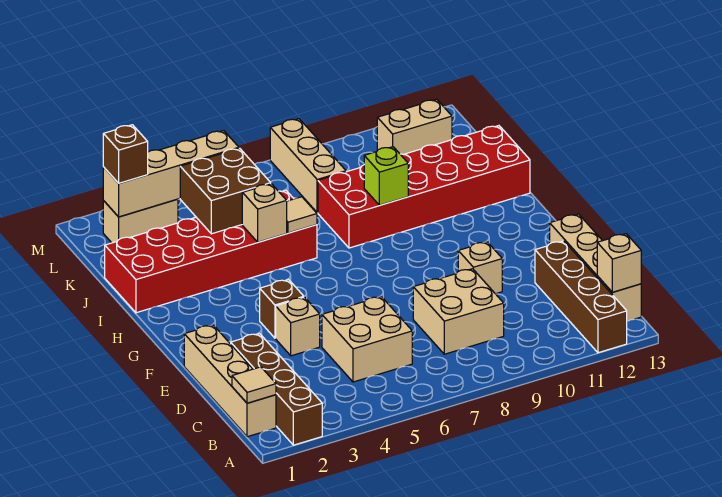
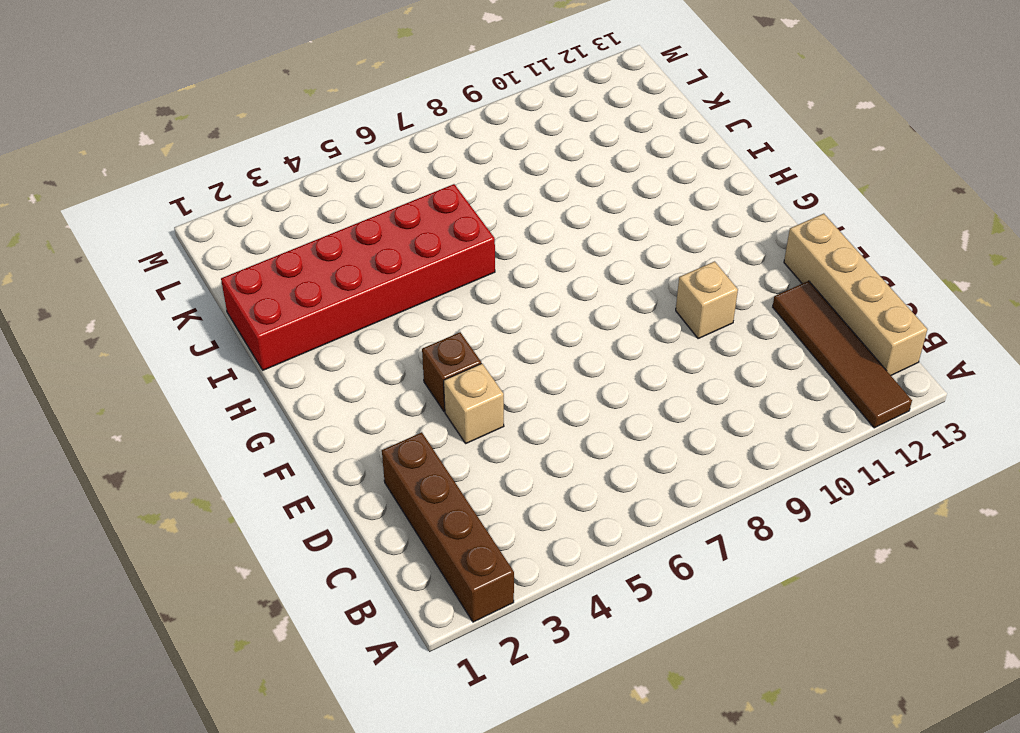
brown 1x4 tile [773,281,912,428] -> brown 1x4 brick [535,241,627,353]
none -> tan 1x4 brick [184,325,276,437]
none -> tan 2x2 brick [322,297,412,382]
none -> tan 2x2 brick [413,269,504,354]

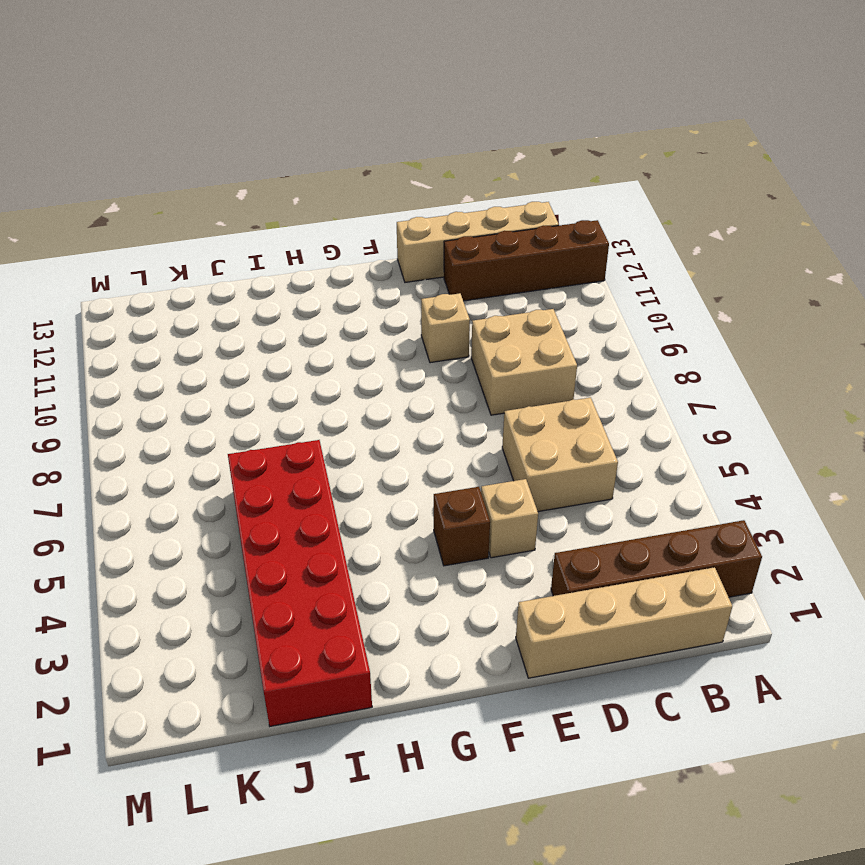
none -> red 2x6 brick [318,126,530,248]
none -> tan 1x3 brick [270,119,346,213]
none -> tan 1x2 brick [103,199,178,243]

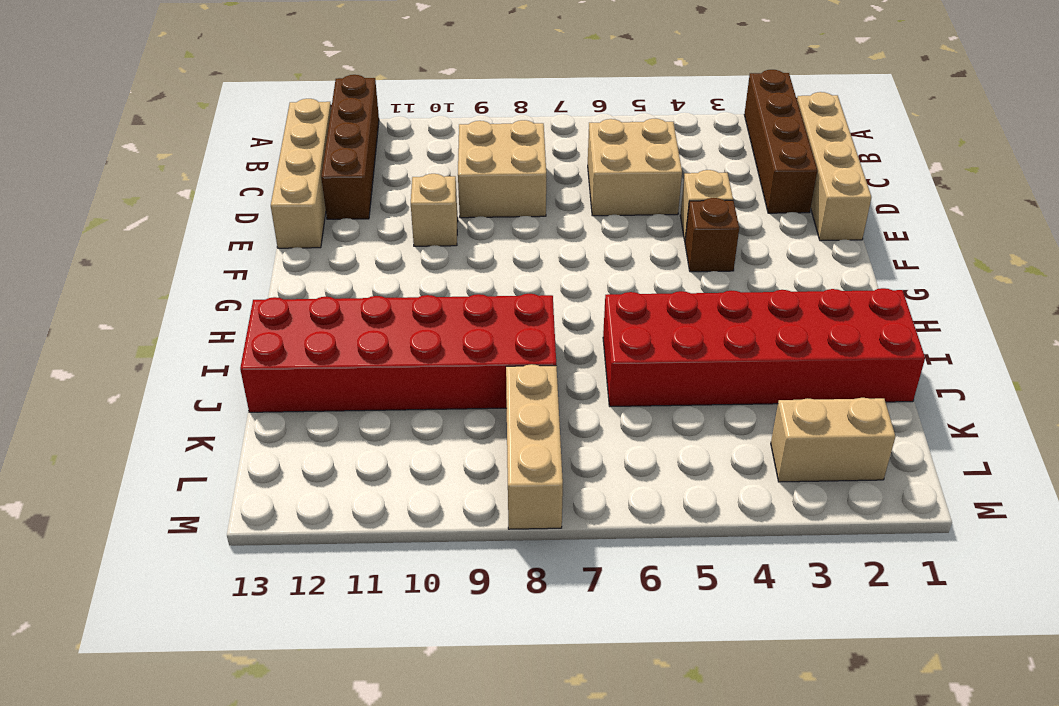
none -> tan 1x2 brick [377,99,452,154]
none -> tan 1x1 tile [232,367,276,403]
none -> tan 1x1 brick [597,234,641,292]

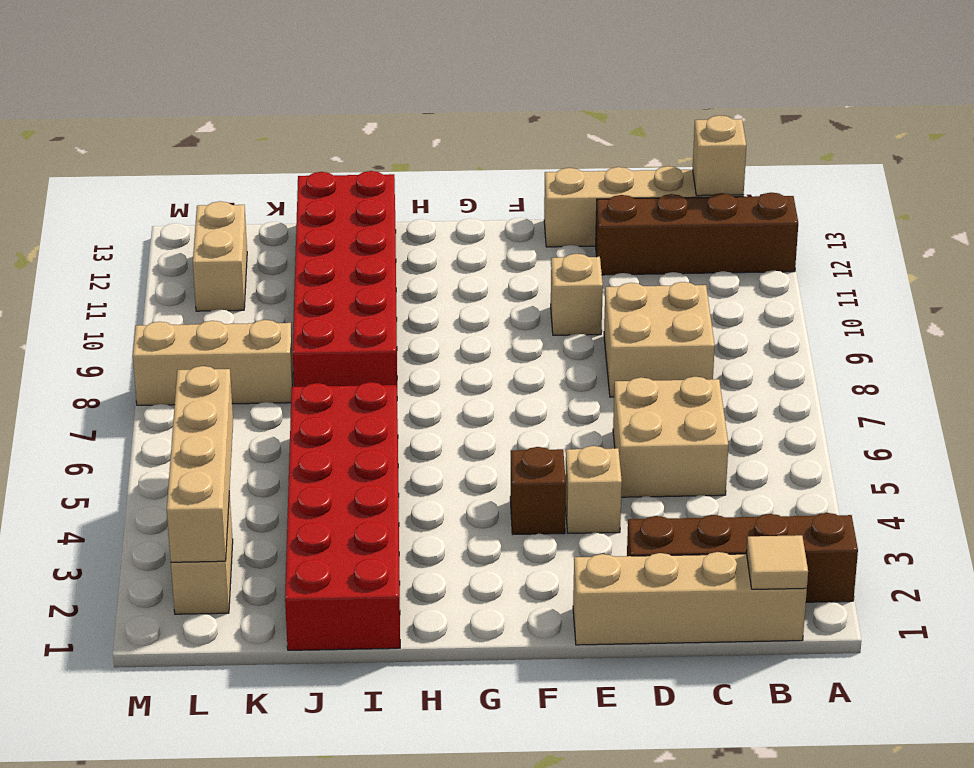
none -> tan 1x1 brick [242,184,287,242]
none -> tan 1x1 tile [287,197,317,233]
none -> lime 1x1 brick [364,147,408,205]

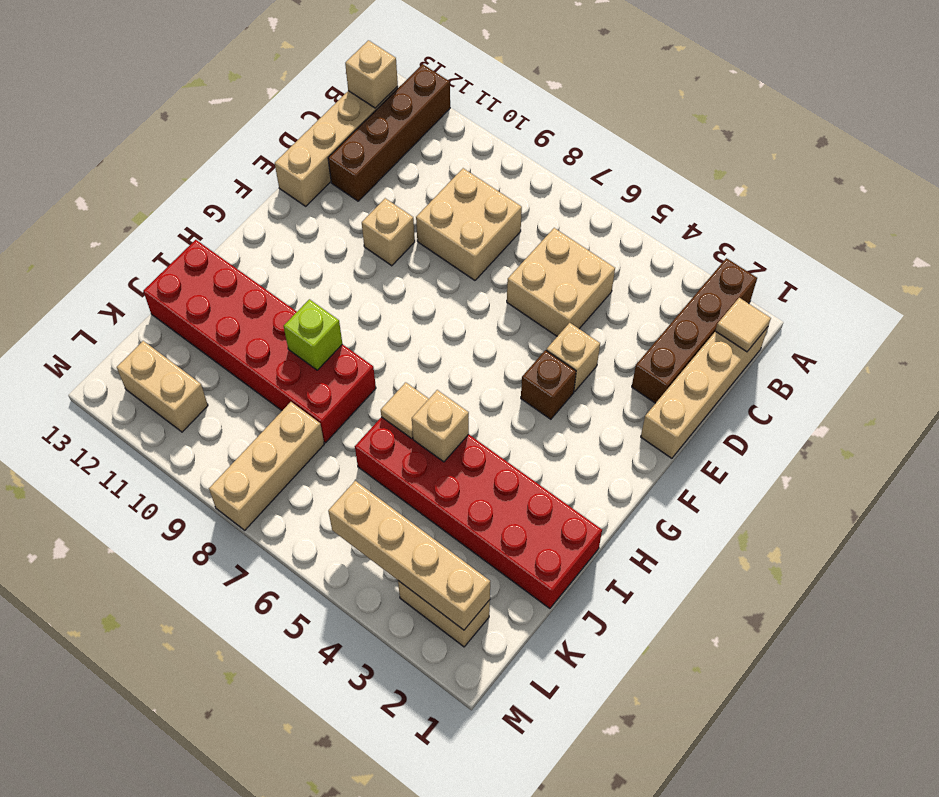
none -> brown 2x2 brick [180,148,271,234]
none -> brown 1x1 brick [103,125,148,183]

